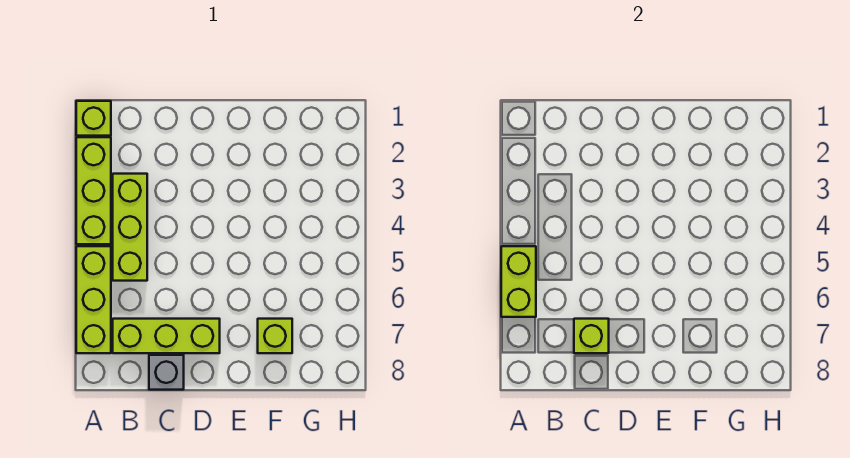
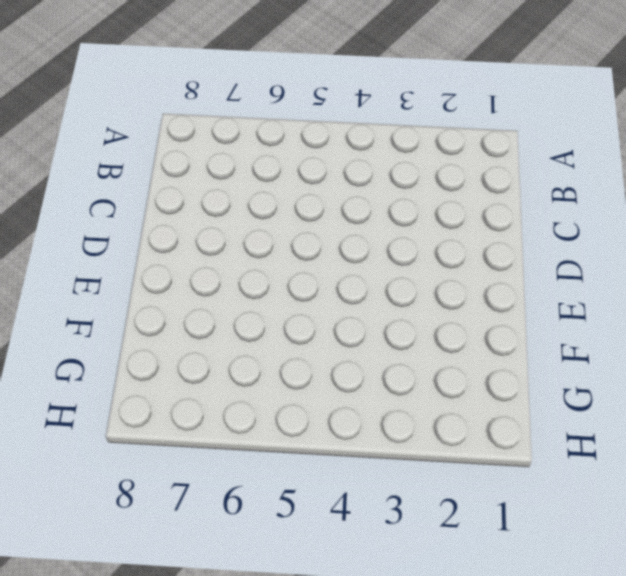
none -> lime 1x1 brick [76,101,111,136]
none -> lime 1x3 brick [76,137,111,244]

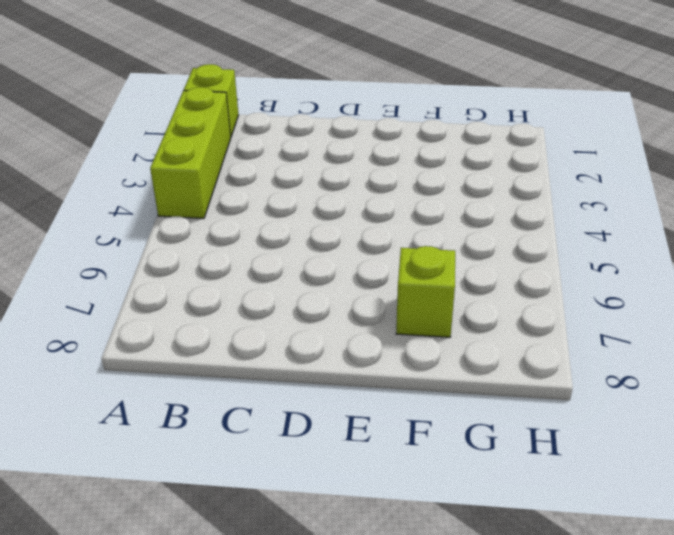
none -> lime 1x3 brick [76,246,111,353]
none -> lime 1x3 brick [113,174,147,281]

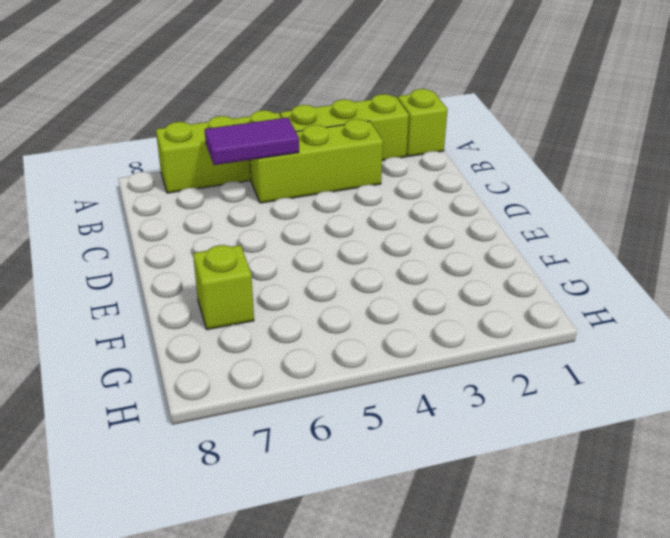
purple 1x2 tile [205,117,299,165] -> none
none -> lime 1x3 brick [113,319,220,353]
none -> grey 1x1 brick [149,355,184,390]

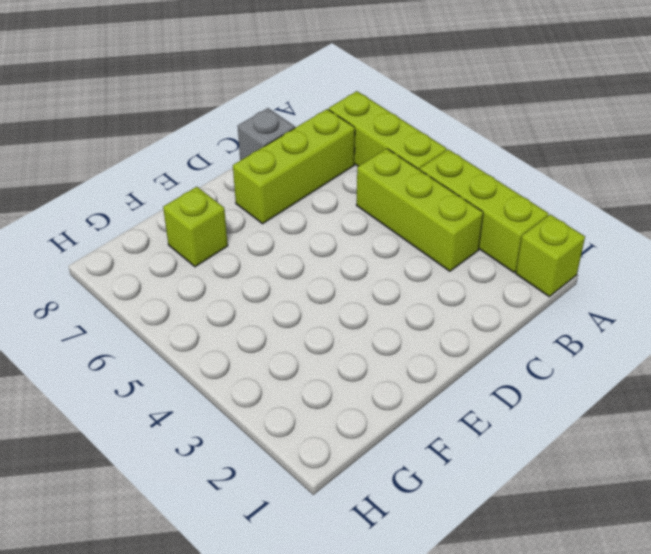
none -> lime 1x2 brick [501,246,536,317]
none -> lime 1x1 brick [574,319,609,353]

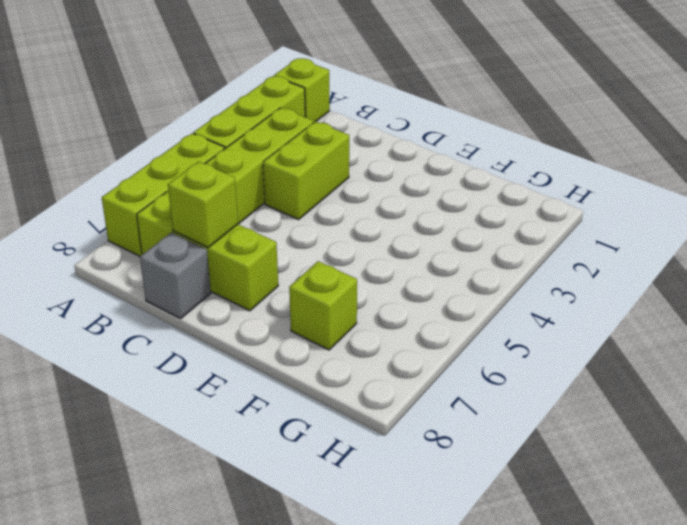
lime 1x2 brick [263,122,349,219] -> lime 1x2 brick moved to [501,246,536,317]

